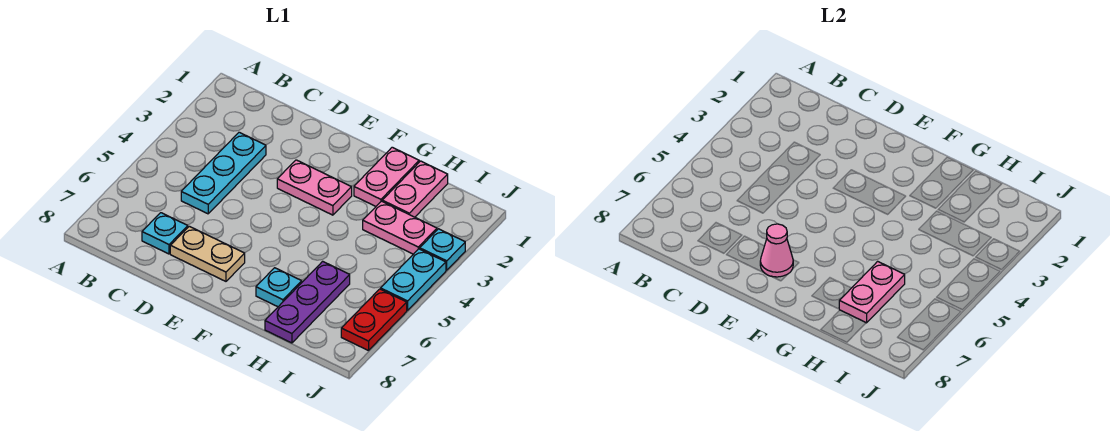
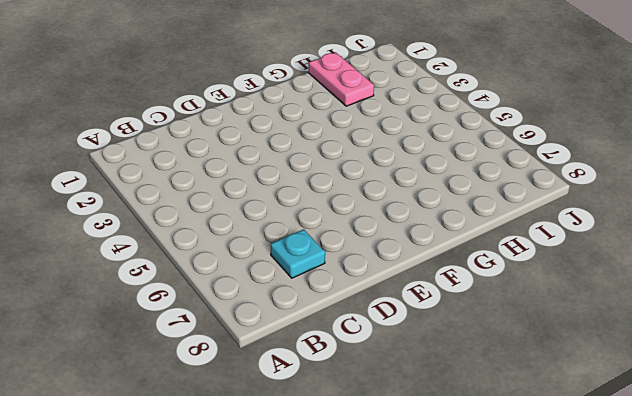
none -> cyan 1x3 plate [181,132,266,214]
none -> tan 1x2 plate [170,226,245,281]
none -> pink 1x2 plate [277,160,352,215]

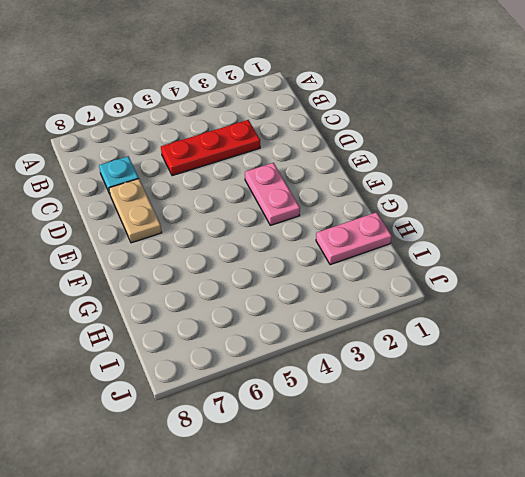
red 1x3 plate [161,120,260,176] -> cyan 1x3 plate [181,132,266,214]
none -> pink 1x2 plate [354,147,419,206]
none -> cyan 1x1 plate [256,268,302,307]
none -> pink 1x2 plate [363,201,437,254]

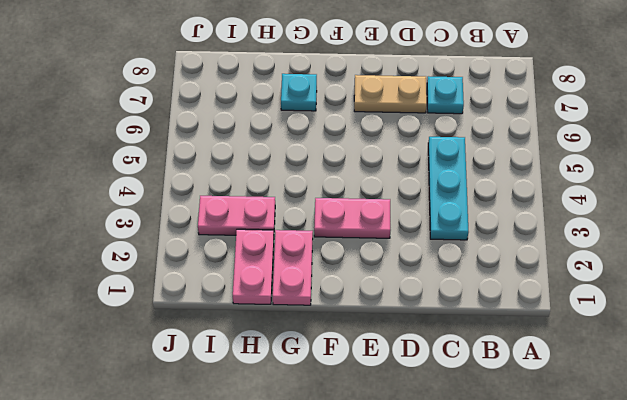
none -> purple 1x3 plate [265,261,350,343]
none -> cyan 1x1 plate [420,229,465,270]
none -> cyan 1x2 plate [381,249,446,310]

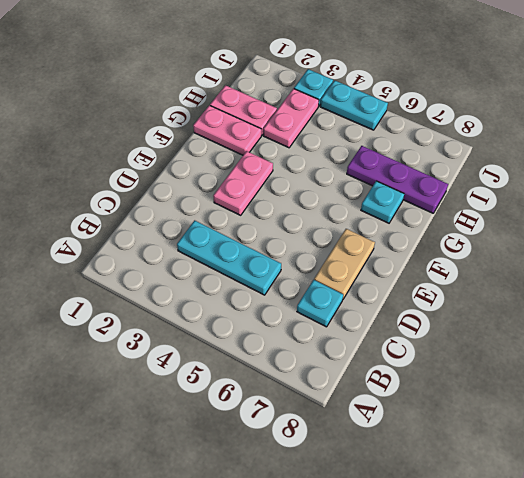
none -> red 1x2 plate [341,289,407,351]
none -> pink 1x1 cone [760,224,793,277]
none -> pink 1x2 plate [839,261,905,323]

